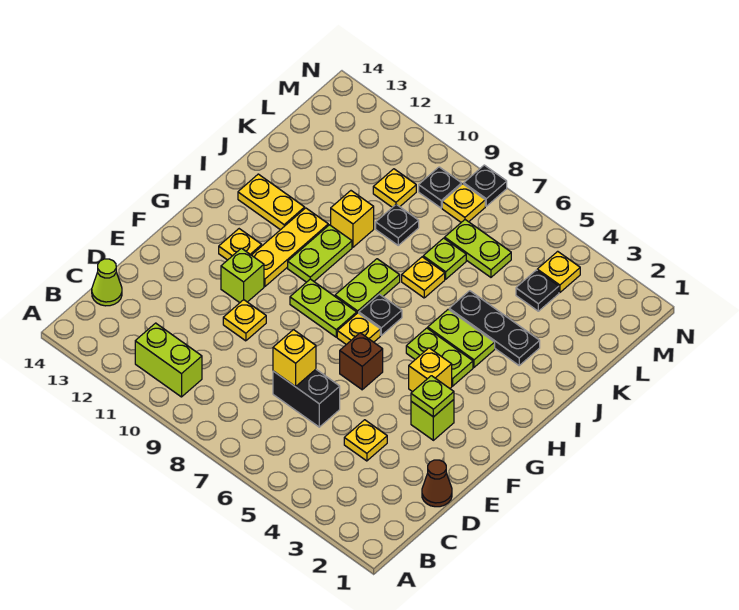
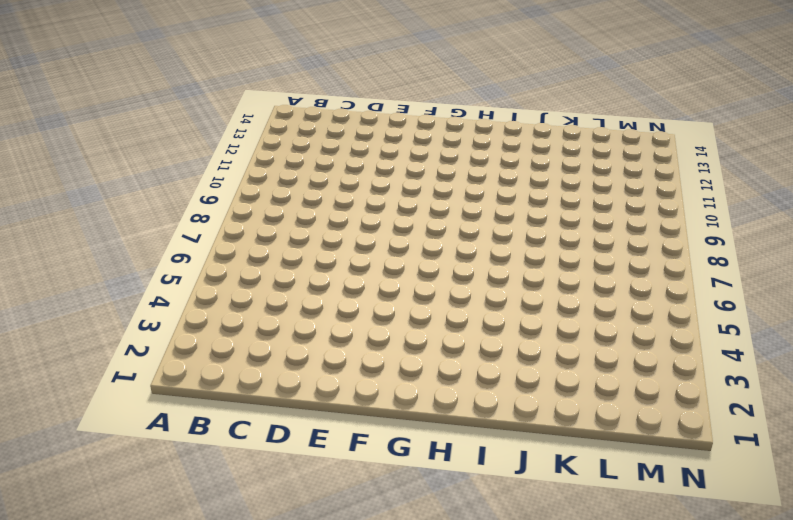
none -> lime 1x2 brick [135,323,202,397]
none -> lime 1x1 cone [92,259,122,306]
none -> brown 1x1 cone [422,460,452,507]
none -> yellow 1x1 plate [344,420,387,461]

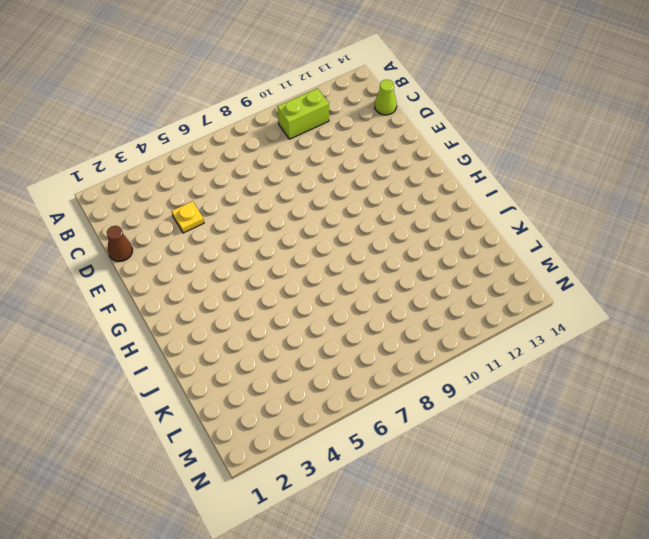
none -> black 1x2 brick [273,369,340,427]
none -> yellow 1x1 plate [223,300,266,341]
none -> lime 1x1 brick [411,400,454,440]
none -> brown 1x1 brick [340,333,383,390]

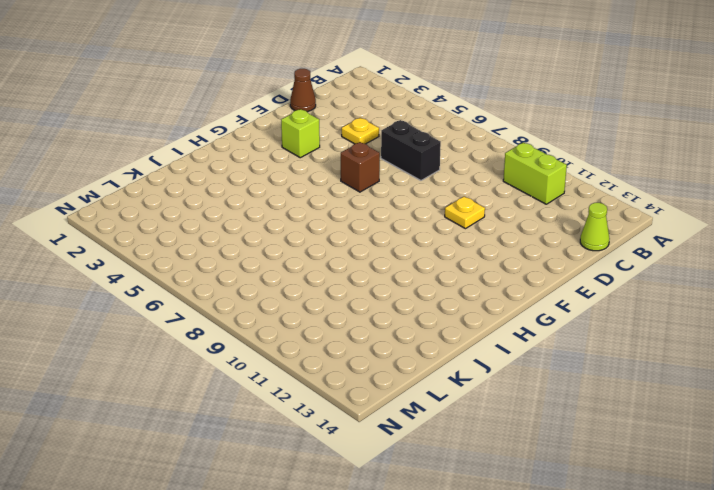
none -> lime 1x1 brick [221,248,264,303]
none -> yellow 1x1 brick [409,348,452,392]
none -> yellow 1x1 plate [337,313,380,344]
none -> lime 1x2 plate [290,279,357,337]

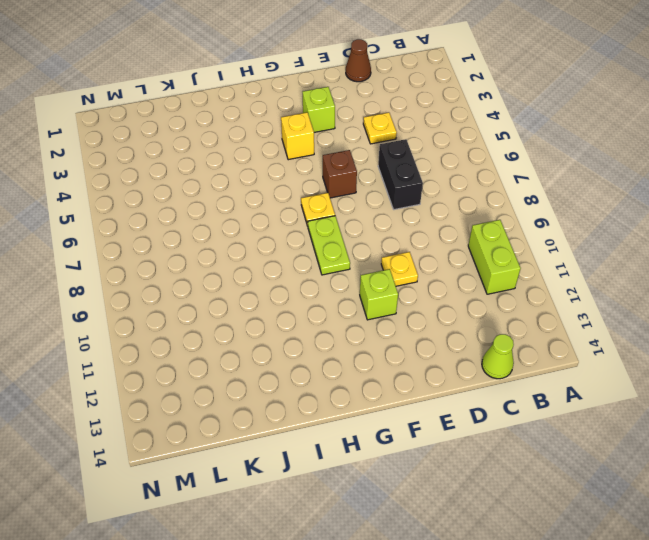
none -> yellow 1x3 plate [252,208,328,286]
none -> yellow 1x1 plate [219,229,262,260]
none -> lime 1x2 plate [406,328,473,386]
none -> black 1x1 plate [359,294,402,335]

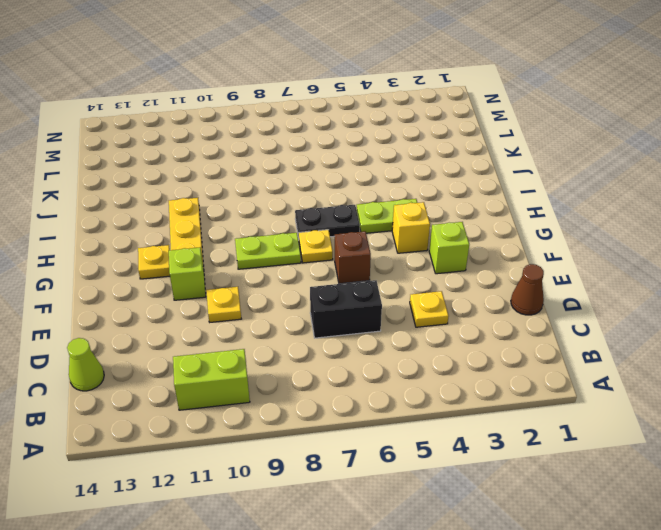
black 1x2 plate [295,205,360,238] -> black 1x1 plate [359,294,402,335]
none -> lime 1x2 plate [335,259,400,313]
none -> lime 1x2 plate [288,225,352,282]
none -> lime 1x2 plate [428,309,495,367]
none -> yellow 1x2 plate [238,174,305,230]

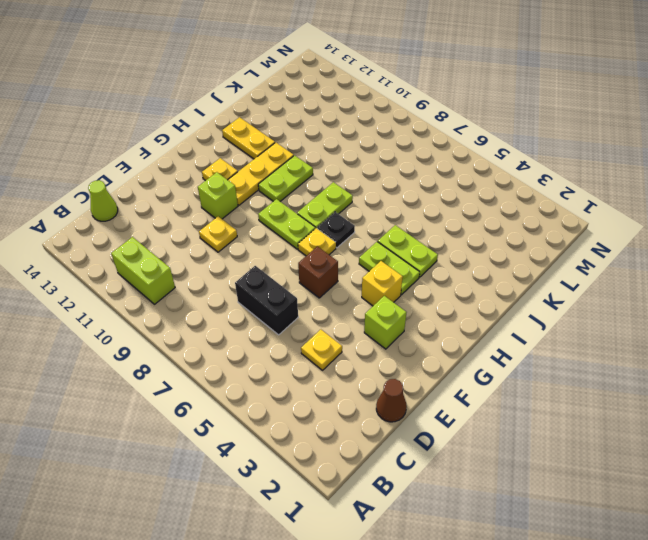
none -> black 1x3 plate [449,291,540,365]
none -> yellow 1x1 plate [402,257,445,298]
none -> yellow 1x1 brick [331,191,374,247]
none -> lime 1x1 plate [423,238,466,279]

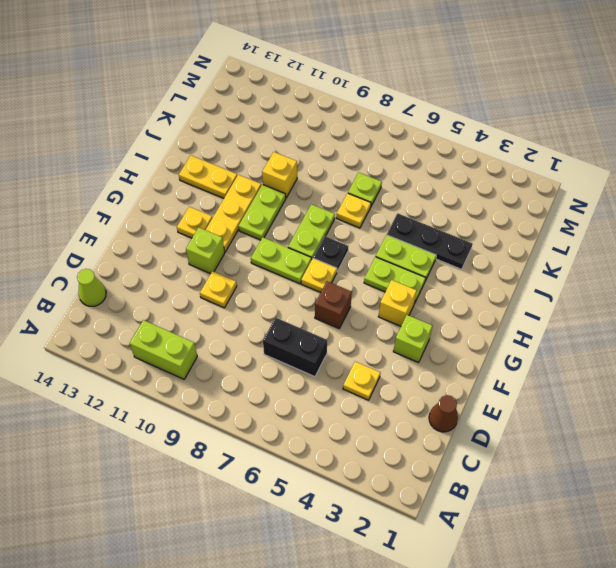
none -> black 1x1 plate [376,204,419,245]
none -> black 1x1 plate [516,270,559,311]
none -> lime 1x2 plate [445,220,511,277]
none -> yellow 1x1 plate [373,169,416,207]

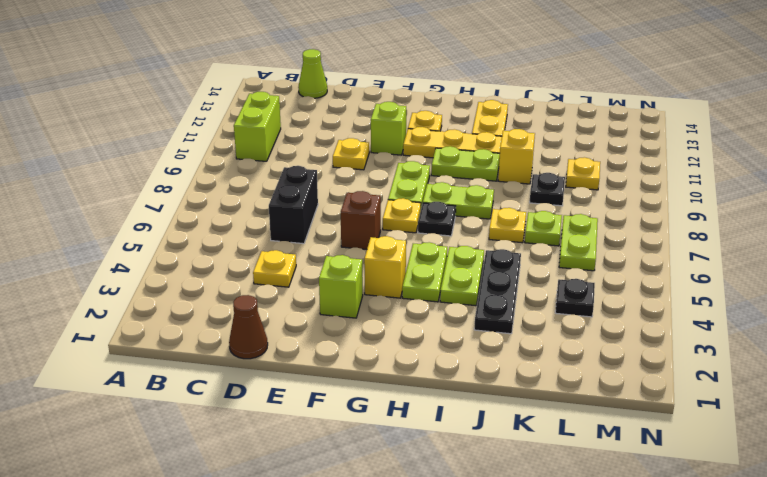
none -> yellow 1x1 plate [537,251,580,293]
none -> yellow 1x1 plate [442,184,485,222]
none -> black 1x1 plate [419,167,462,208]
none -> black 1x1 plate [464,165,507,206]

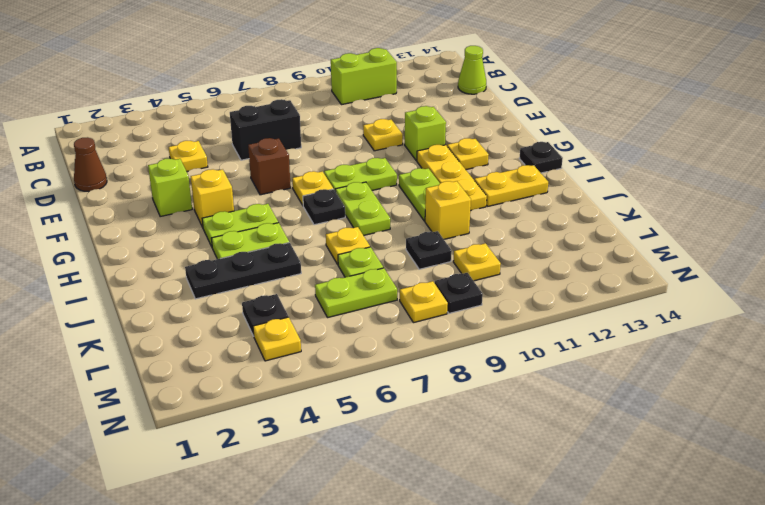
black 1x1 plate [519,142,563,173] -> black 1x1 plate moved to [464,165,507,206]
none -> yellow 1x1 brick [273,330,316,387]
none -> lime 1x1 plate [411,376,454,417]

